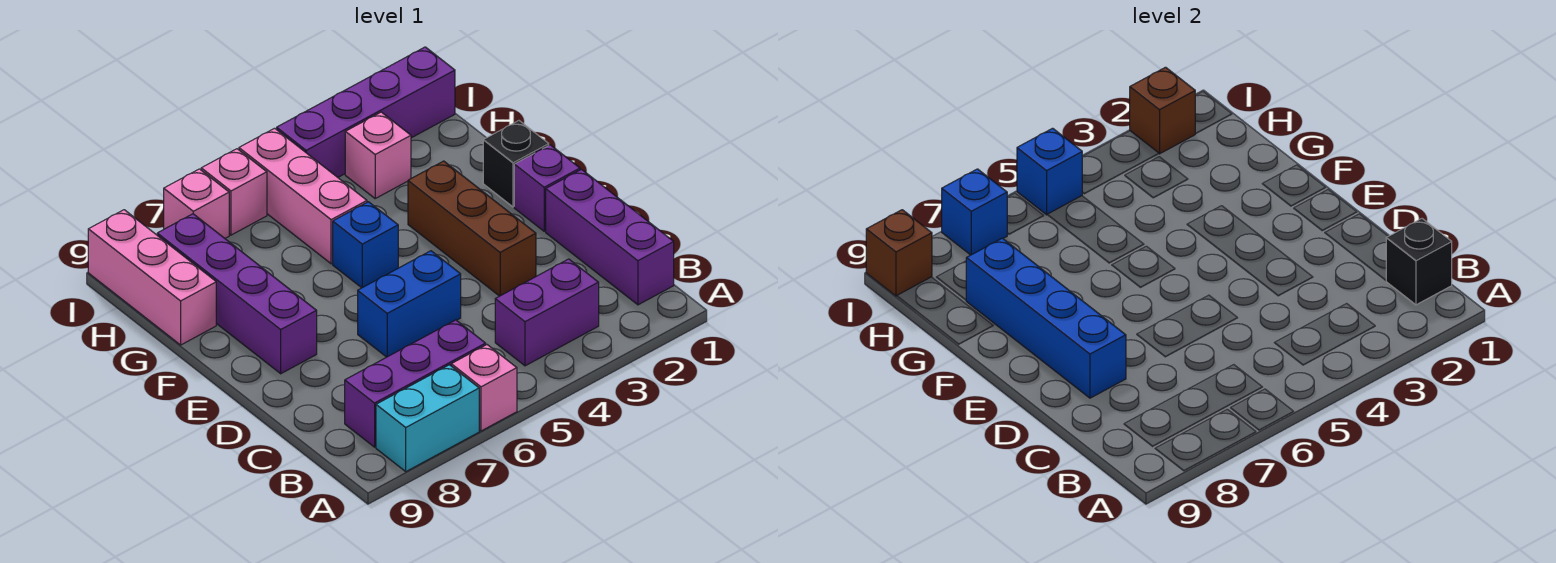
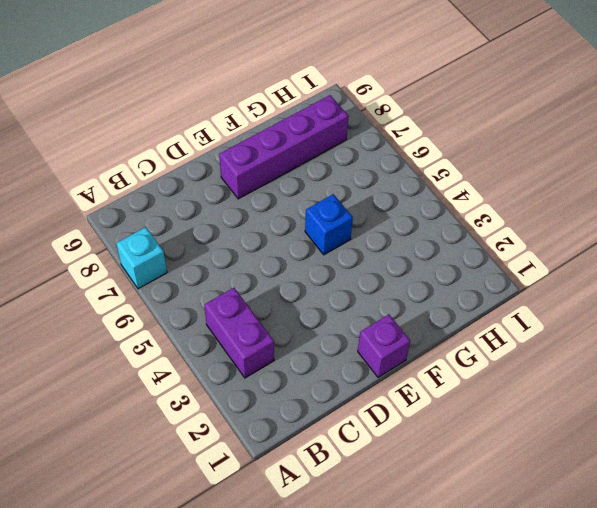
cyan 1x1 brick [116,227,167,289] -> cyan 1x2 brick [376,365,479,471]
none -> pink 1x1 brick [451,345,517,431]
none -> purple 1x3 brick [546,169,674,305]
none -> purple 1x3 brick [345,320,486,447]

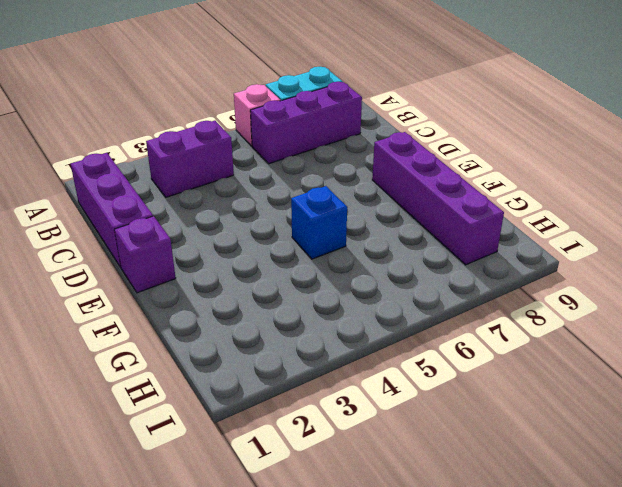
none -> brown 1x3 brick [408,161,536,296]
none -> blue 1x2 brick [358,251,461,357]
none -> black 1x1 brick [483,121,549,207]

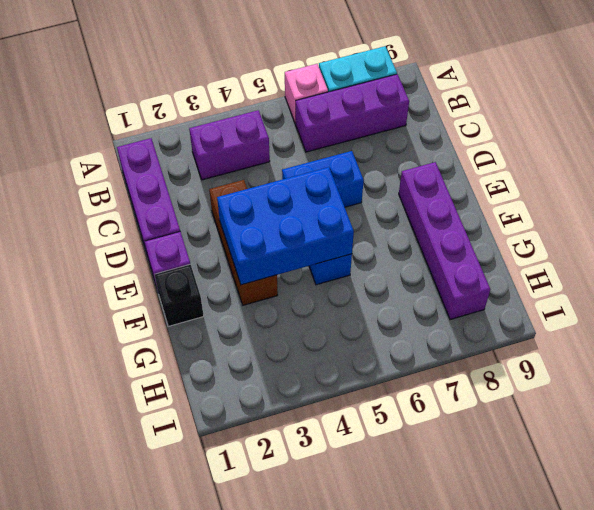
blue 2x3 brick [217,167,354,285] -> none
none -> pink 1x3 brick [239,128,367,264]
none -> pink 1x3 brick [88,210,216,345]
none -> pink 1x1 brick [345,112,411,198]

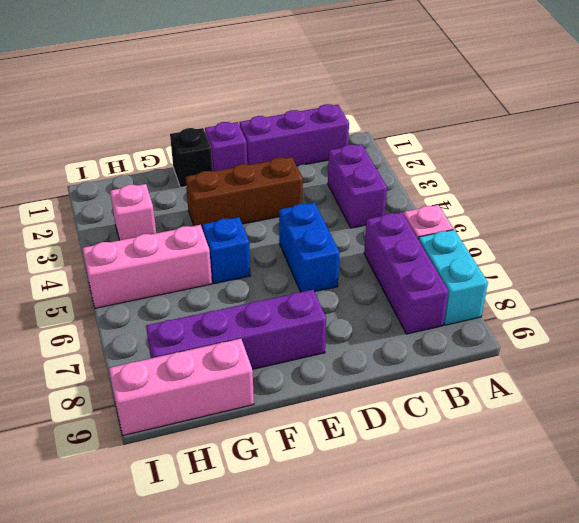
none -> purple 1x4 brick [277,47,455,177]
none -> pink 1x1 brick [201,149,267,235]
none -> pink 1x1 brick [164,169,229,238]

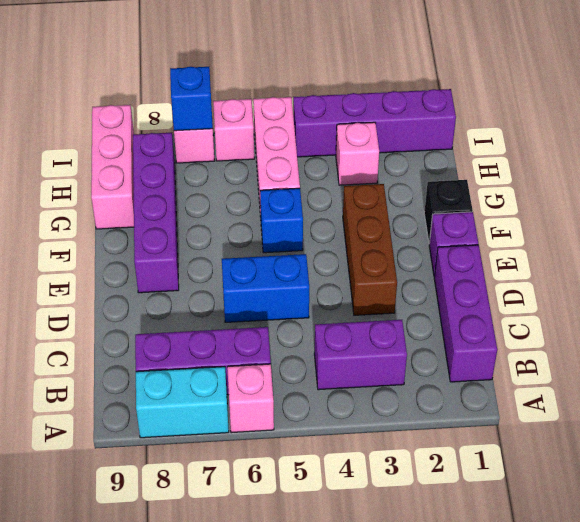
none -> black 1x1 brick [1386,219,1452,305]
none -> blue 1x4 brick [966,238,1126,398]
none -> brown 1x1 brick [1130,67,1195,154]

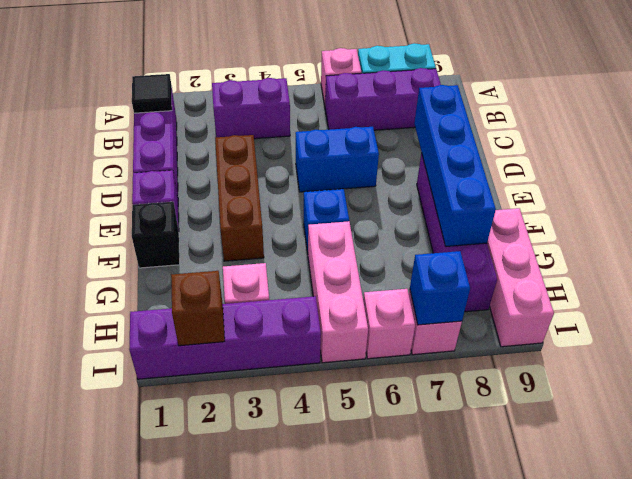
black 1x1 tile [132,74,172,113] -> black 1x1 brick [1386,219,1452,305]
none -> blue 1x1 brick [1017,128,1082,215]
none -> brown 1x1 brick [866,210,932,296]

